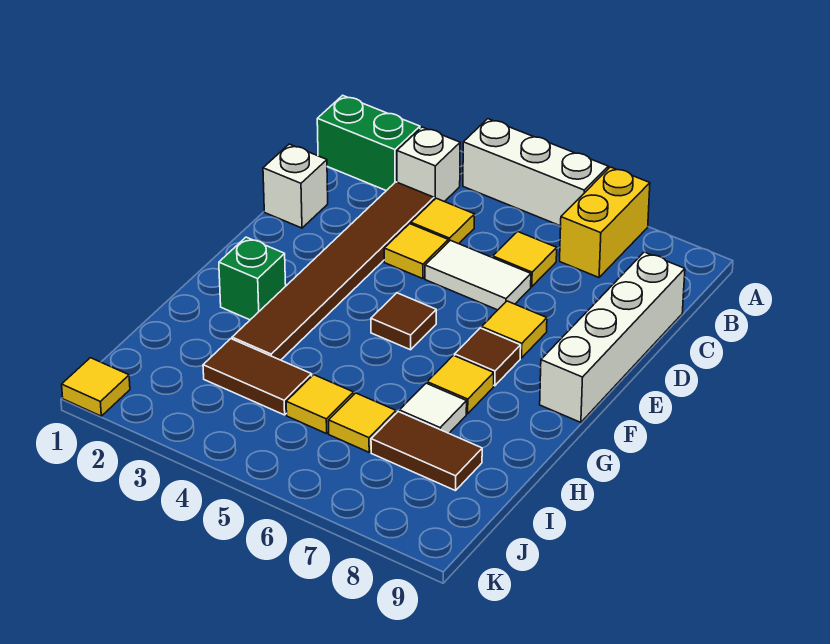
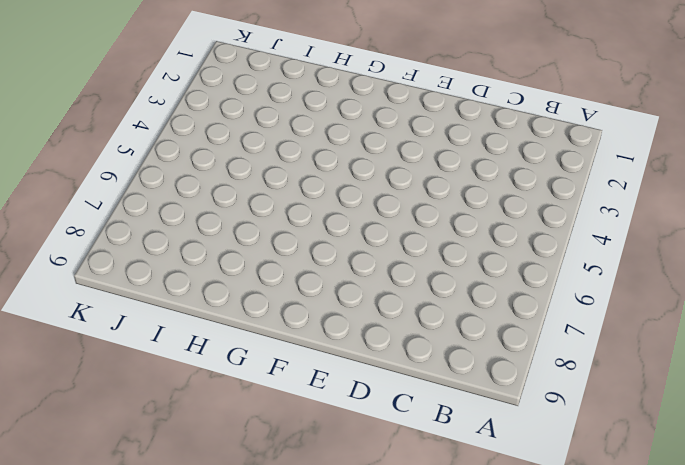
none -> white 1x3 brick [463,119,608,226]
none -> yellow 1x2 brick [560,167,650,277]
none -> green 1x2 brick [317,95,420,191]

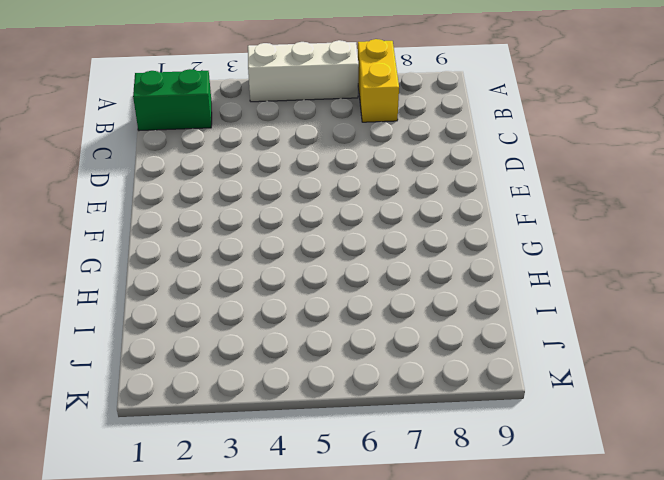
none -> white 1x1 brick [397,127,460,202]
none -> brown 1x6 tile [232,182,434,360]
none -> yellow 1x1 tile [411,198,475,244]

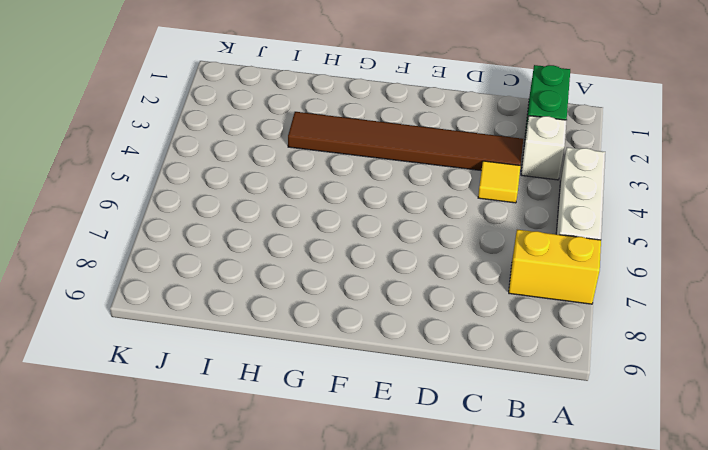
none -> yellow 1x1 tile [493,231,557,287]
none -> white 1x4 brick [540,252,685,422]
none -> white 1x1 brick [263,144,328,228]

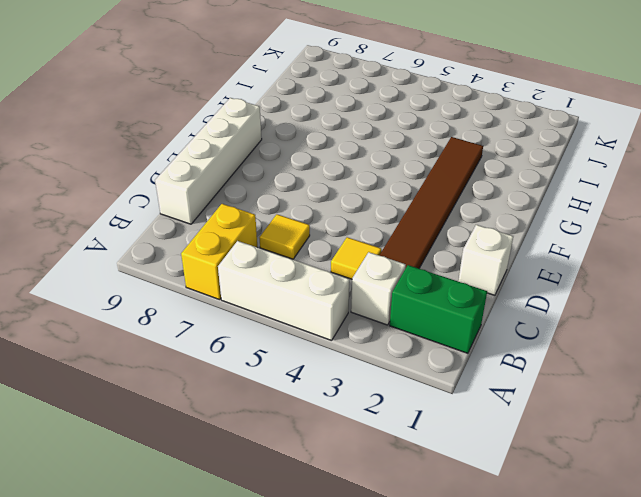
none -> yellow 1x1 tile [384,224,448,279]
none -> white 1x2 tile [425,240,531,310]
none -> yellow 1x1 tile [482,301,547,358]

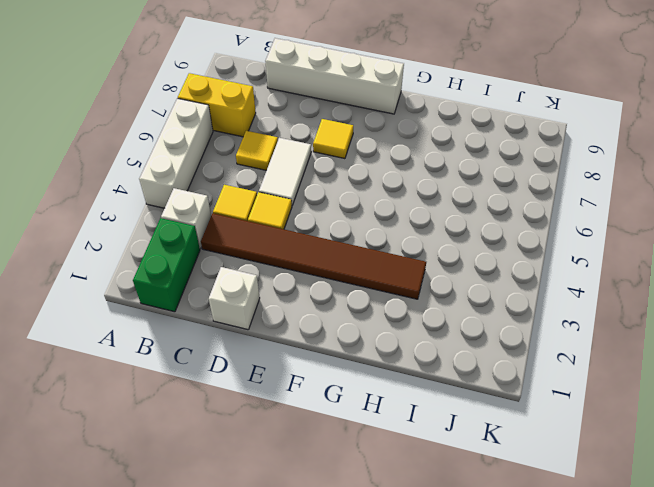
none -> brown 1x1 tile [371,293,436,350]
none -> brown 1x1 tile [455,328,521,386]
none -> green 1x1 brick [219,237,286,320]

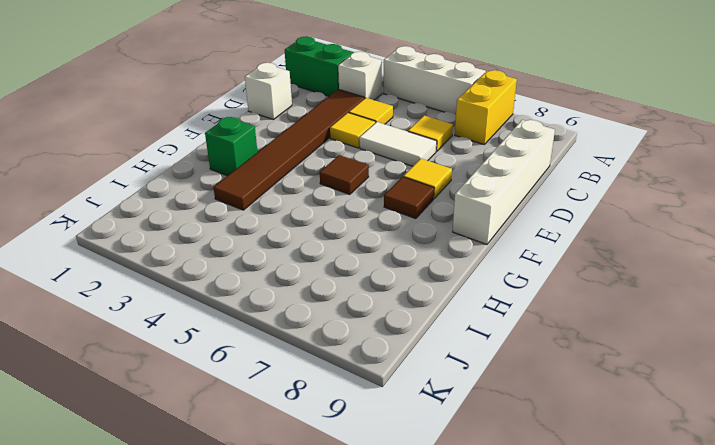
none -> yellow 1x1 tile [427,355,494,414]
none -> white 1x1 tile [399,383,467,433]
none -> brown 1x2 tile [203,339,312,415]

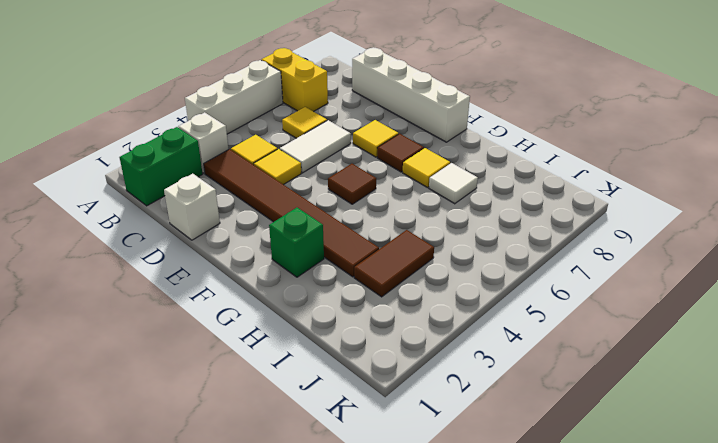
none -> yellow 1x1 tile [286,375,354,434]
none -> yellow 1x1 tile [328,393,396,452]
none -> brown 1x2 tile [371,412,482,491]

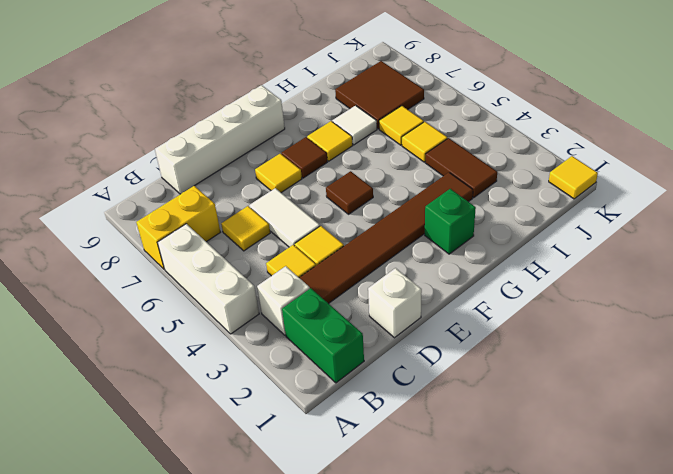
brown 2x2 tile [335,61,424,129] -> brown 1x2 tile [371,412,482,491]

